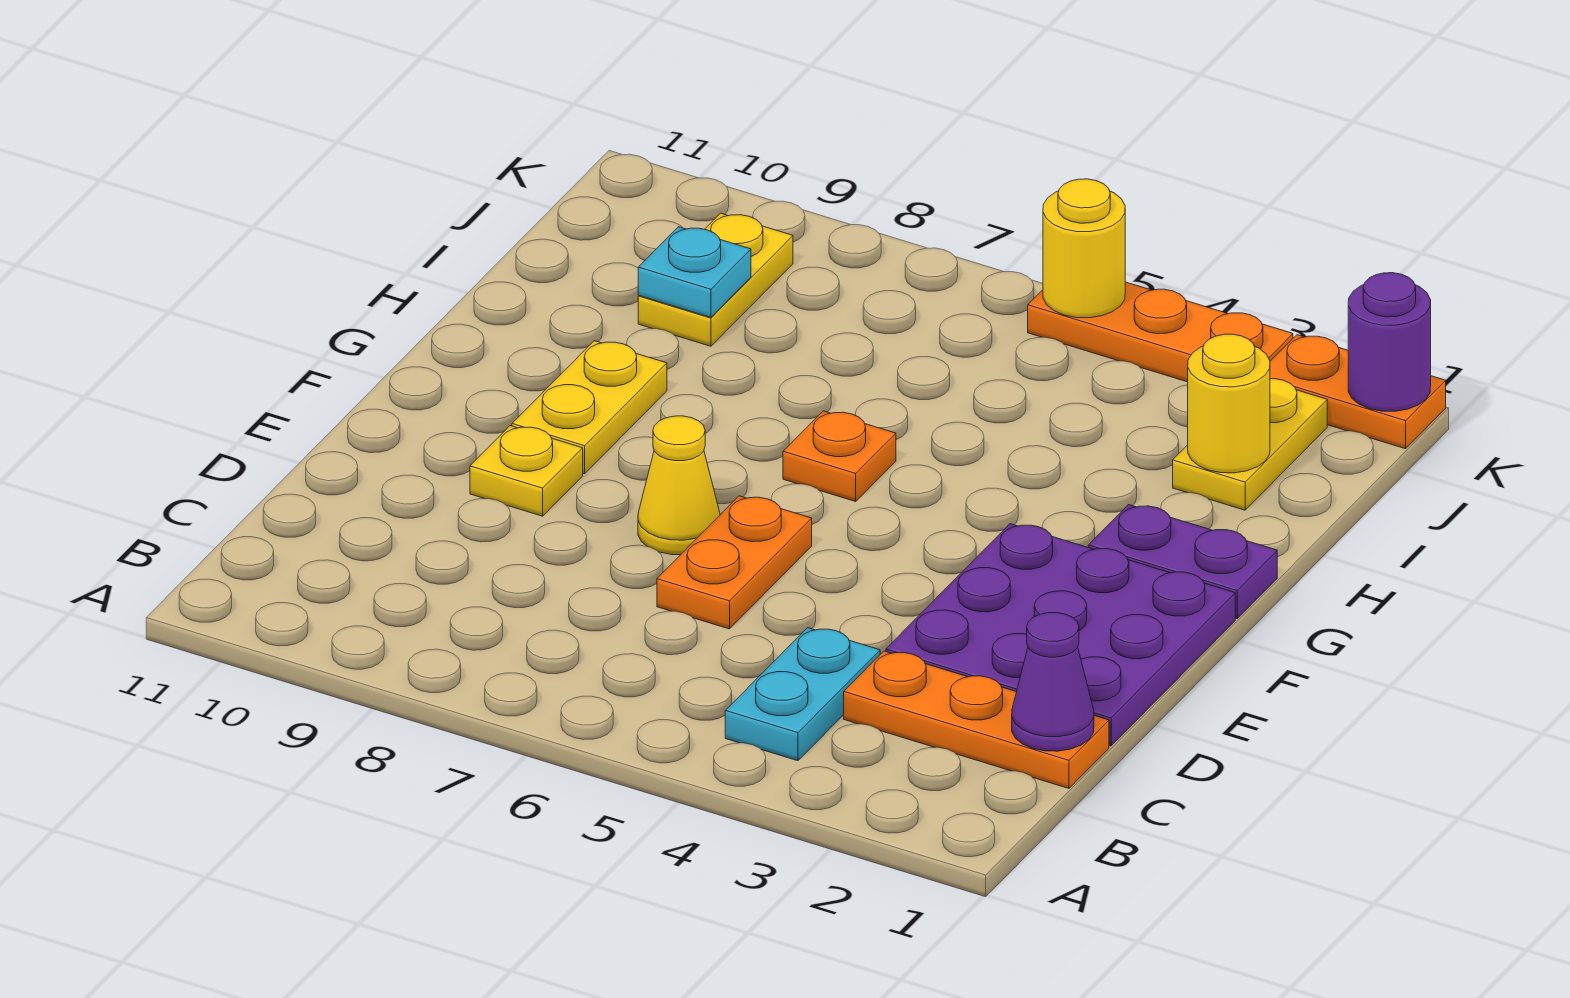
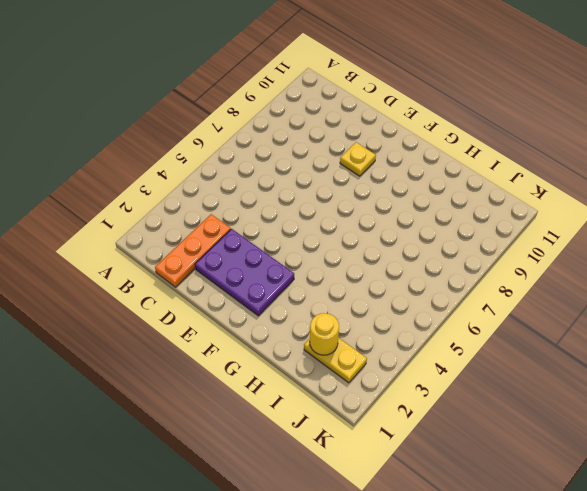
purple 2x3 plate [195,229,294,316] -> purple 3x3 plate [886,524,1235,746]
none -> cyan 1x2 plate [725,628,880,761]
none -> orange 1x2 plate [657,496,812,629]
none -> yellow 1x1 cone [638,416,720,555]

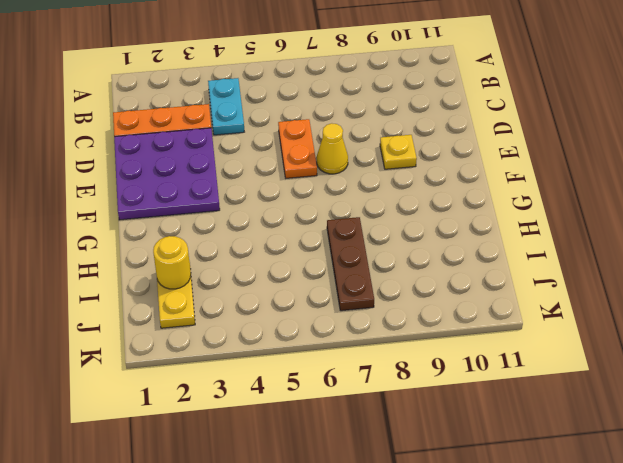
brown 1x3 plate [327,217,374,311] -> none
none -> yellow 1x2 plate [512,341,667,474]
none -> purple 1x2 plate [1088,505,1277,618]
none -> orange 1x1 plate [783,411,896,501]

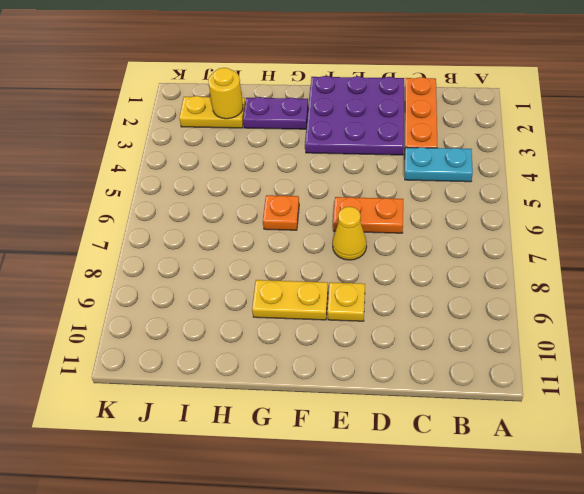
purple 1x2 plate [243,97,308,129] -> purple 1x2 plate turned to [1088,505,1277,618]
none -> yellow 1x2 plate [638,213,793,346]
none -> orange 1x2 plate [1270,335,1446,449]
none -> orange 1x3 plate [1028,282,1293,382]

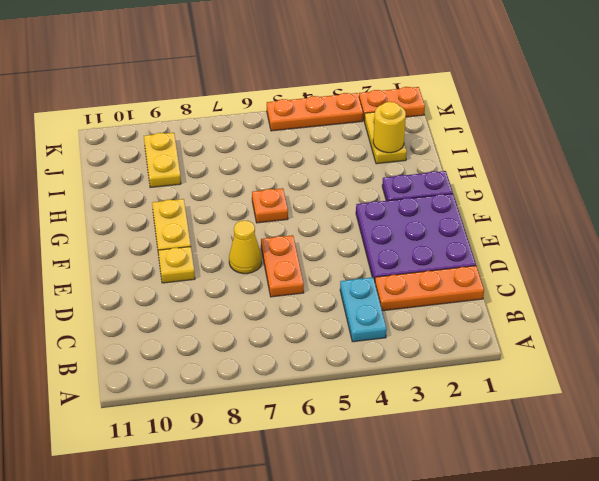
none -> purple 1x1 cone [1012,613,1094,751]
none -> cyan 1x1 plate [638,227,751,317]
none -> purple 1x1 round brick [1348,273,1431,411]

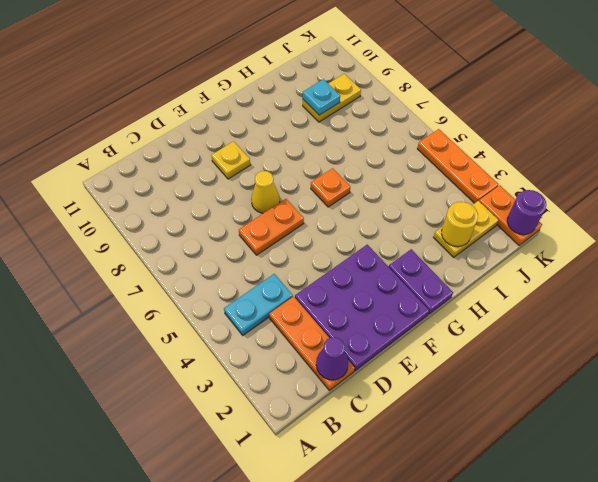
none -> yellow 1x2 plate [512,341,667,474]
none -> yellow 1x1 round brick [1043,179,1125,318]

